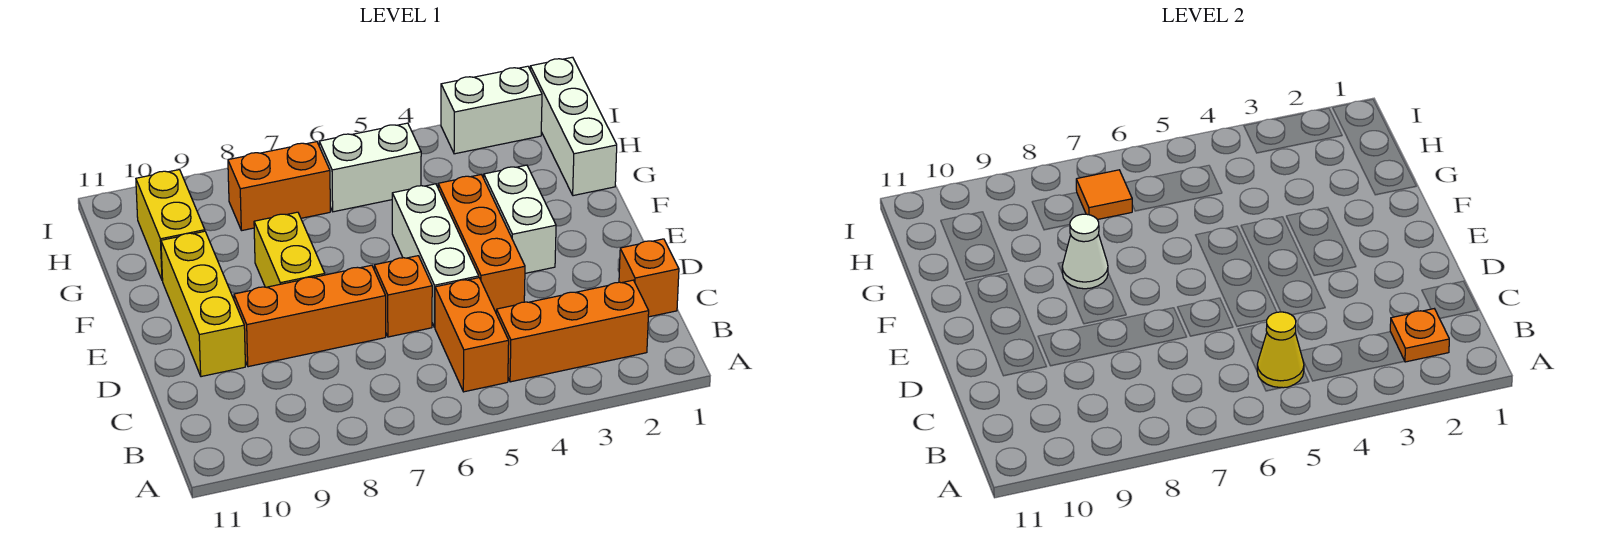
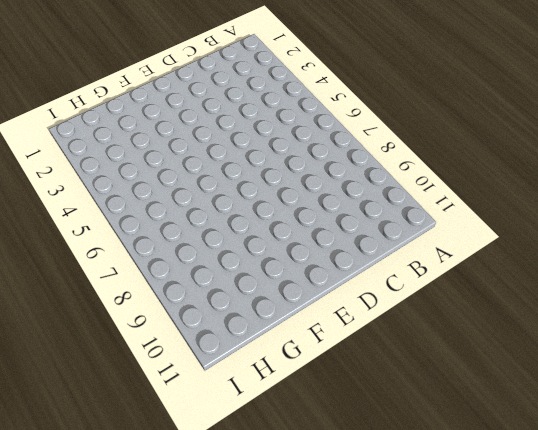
none -> orange 1x3 brick [496,280,649,382]
none -> orange 1x2 brick [435,278,509,392]
none -> orange 1x1 brick [619,239,679,317]

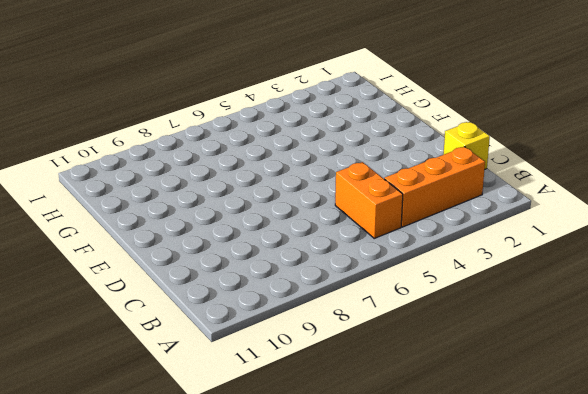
yellow 1x1 brick [444,122,490,169] -> orange 1x1 brick [619,239,679,317]
none -> orange 1x3 brick [438,174,525,312]
none -> white 1x3 brick [392,184,479,327]
none -> orange 1x1 brick [374,256,432,337]

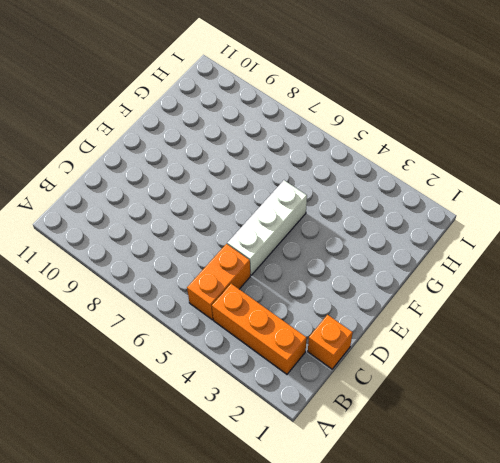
none -> orange 1x3 brick [438,174,525,312]
none -> orange 1x1 brick [374,256,432,337]
none -> orange 1x3 brick [234,265,386,367]

